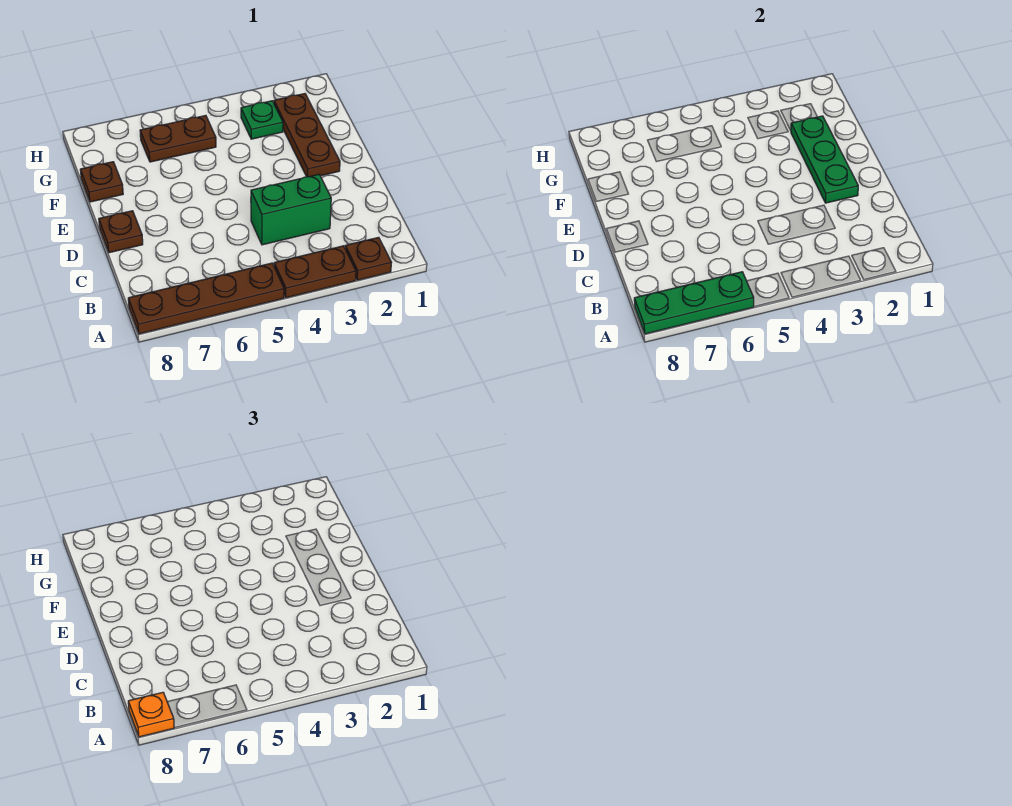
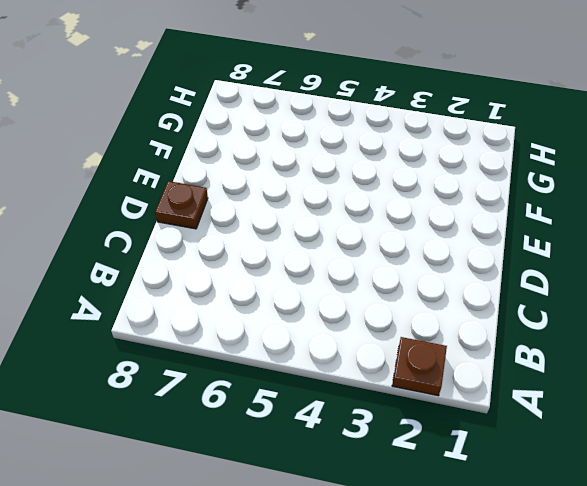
none -> brown 1x2 plate [274,246,356,298]
none -> brown 1x4 plate [128,263,284,334]
none -> green 1x2 brick [251,174,331,245]

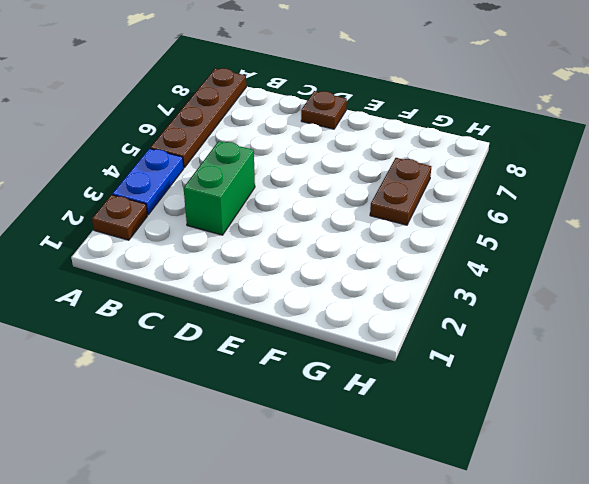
blue 1x2 plate [112,149,184,215] -> brown 1x2 plate [274,246,356,298]
none -> brown 1x3 plate [274,94,340,177]
none -> brown 1x1 plate [80,162,123,202]
none -> green 1x1 plate [241,101,283,139]

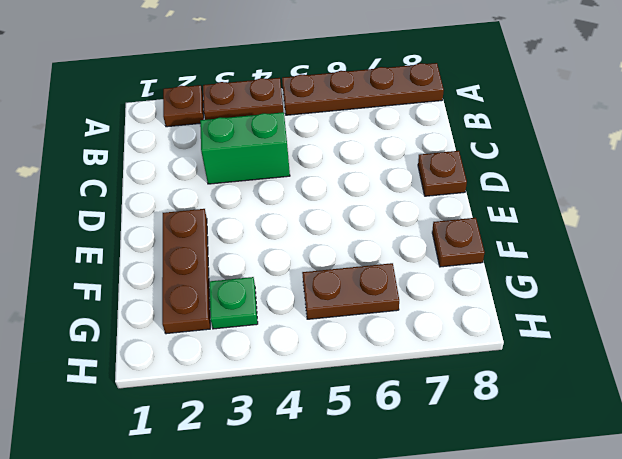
none -> green 1x3 plate [634,272,754,334]
none -> green 1x3 plate [791,116,858,203]
none -> orange 1x1 plate [128,692,174,737]

